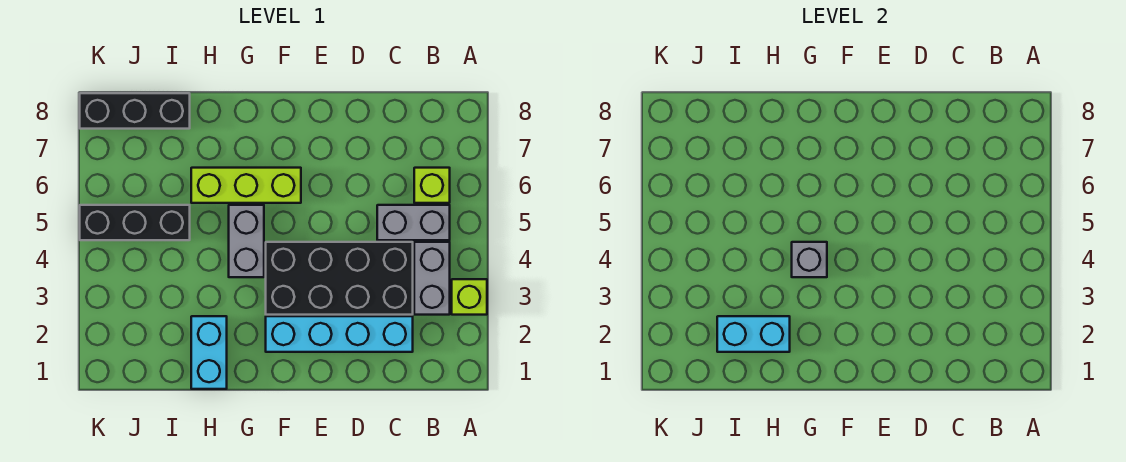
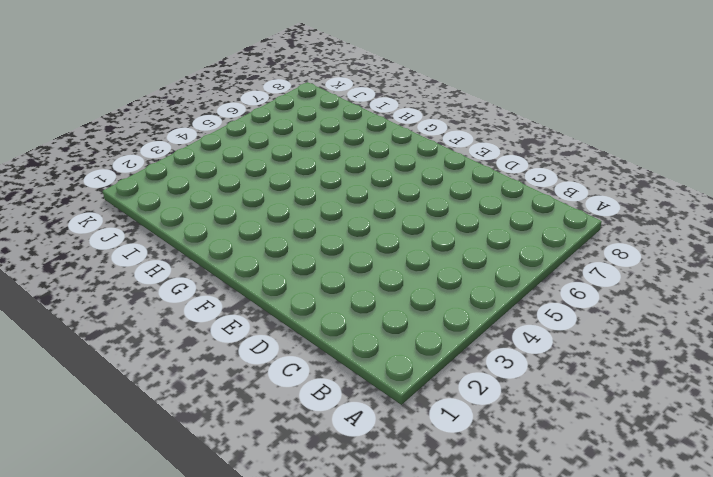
none -> lime 1x1 brick [452,279,487,315]
none -> grey 1x2 brick [414,242,450,315]
none -> grey 1x2 brick [377,205,450,240]

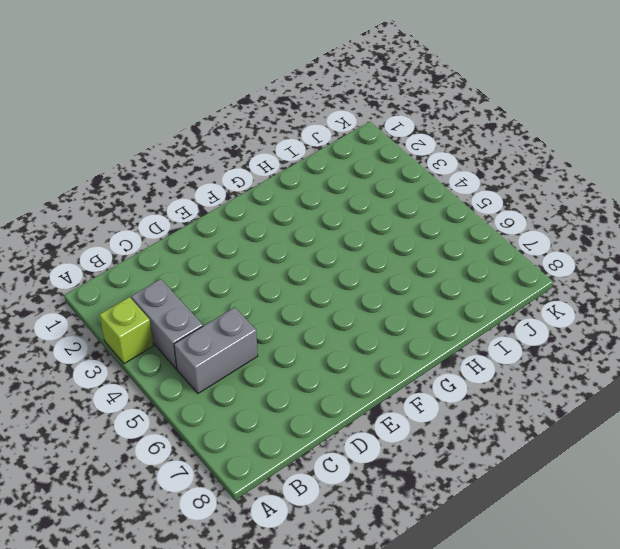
none -> lime 1x1 brick [414,168,450,203]
none -> cyan 1x4 brick [266,316,413,352]
none -> black 2x4 brick [266,242,413,315]

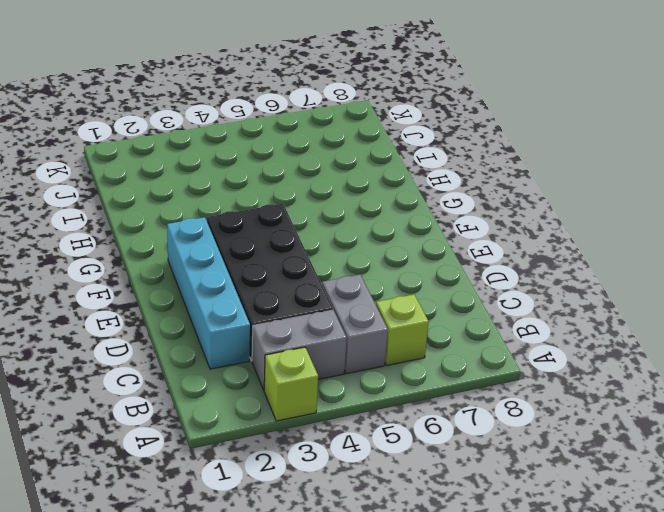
none -> lime 1x3 brick [191,168,301,203]
none -> grey 1x2 brick [229,205,264,277]
none -> cyan 1x2 brick [191,316,227,389]

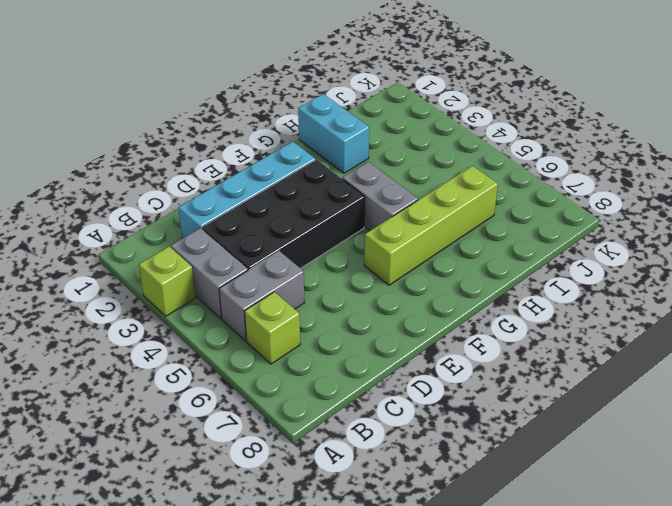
lime 1x4 brick [364,166,498,285] -> lime 1x3 brick [191,168,301,203]
none -> black 1x3 brick [80,205,190,240]
none -> black 1x3 brick [80,93,190,129]
none -> grey 1x1 brick [792,242,827,277]

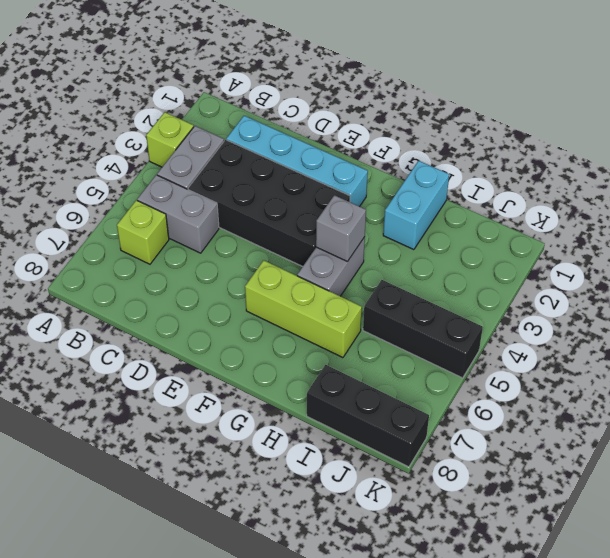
none -> cyan 1x2 brick [717,316,790,352]

